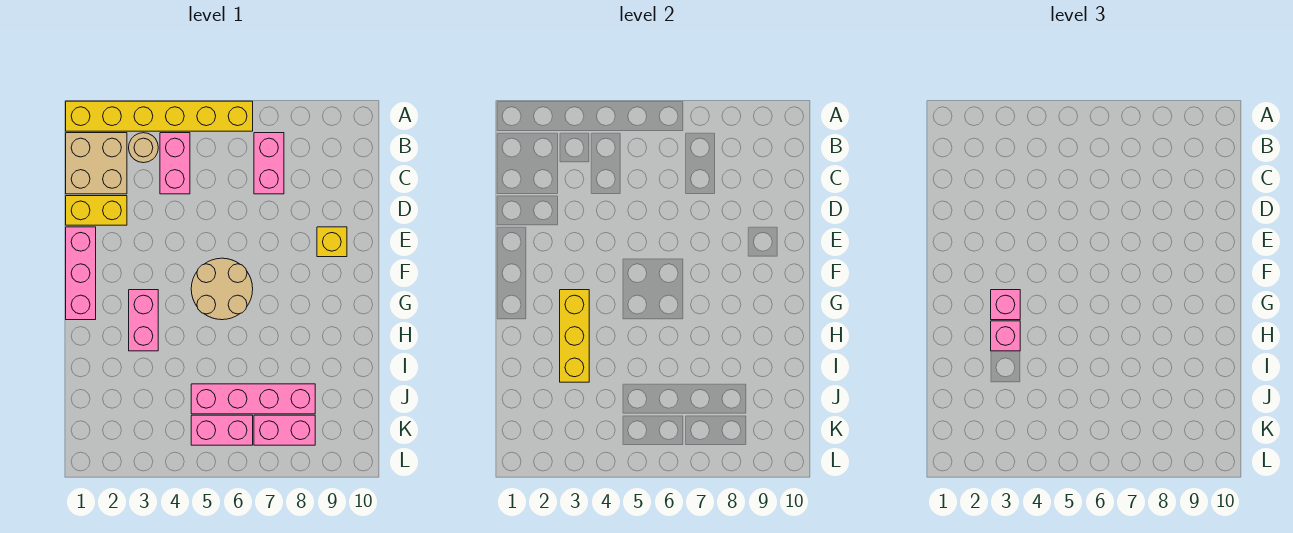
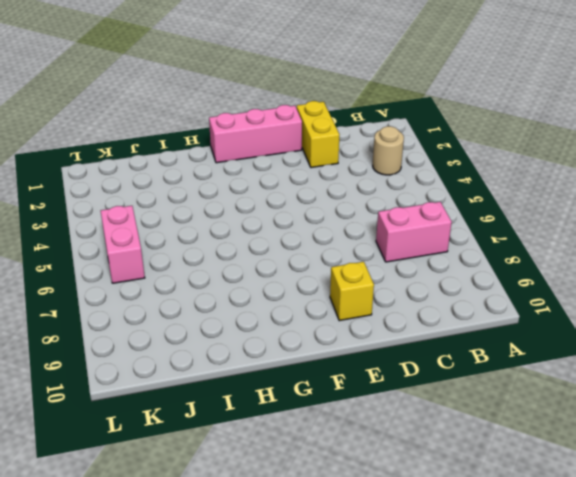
none -> yellow 1x6 brick [66,101,253,131]
none -> tan 2x2 brick [66,133,127,194]
none -> pink 1x2 brick [160,133,190,194]

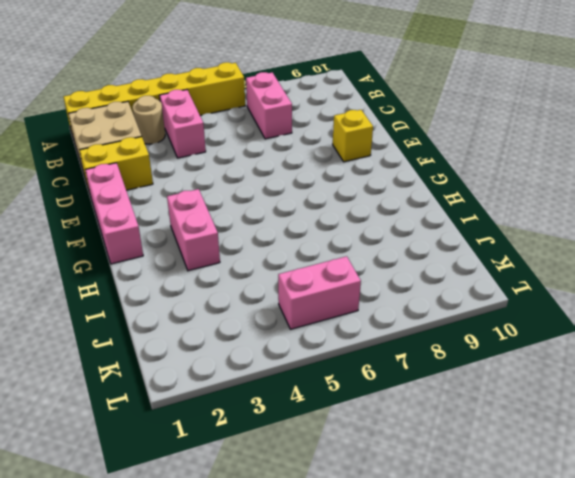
none -> tan 2x2 round brick [191,258,253,320]
none -> pink 1x4 brick [191,384,315,414]
none -> pink 1x2 brick [254,415,315,445]

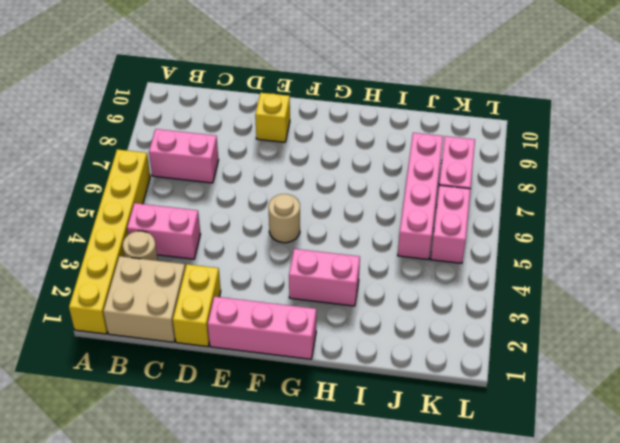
tan 1x1 round brick [268,194,300,243] -> tan 2x2 round brick [191,258,253,320]
none -> yellow 1x3 brick [560,290,589,382]
none -> pink 1x1 brick [991,290,1020,320]
none -> pink 1x1 brick [991,321,1020,351]

